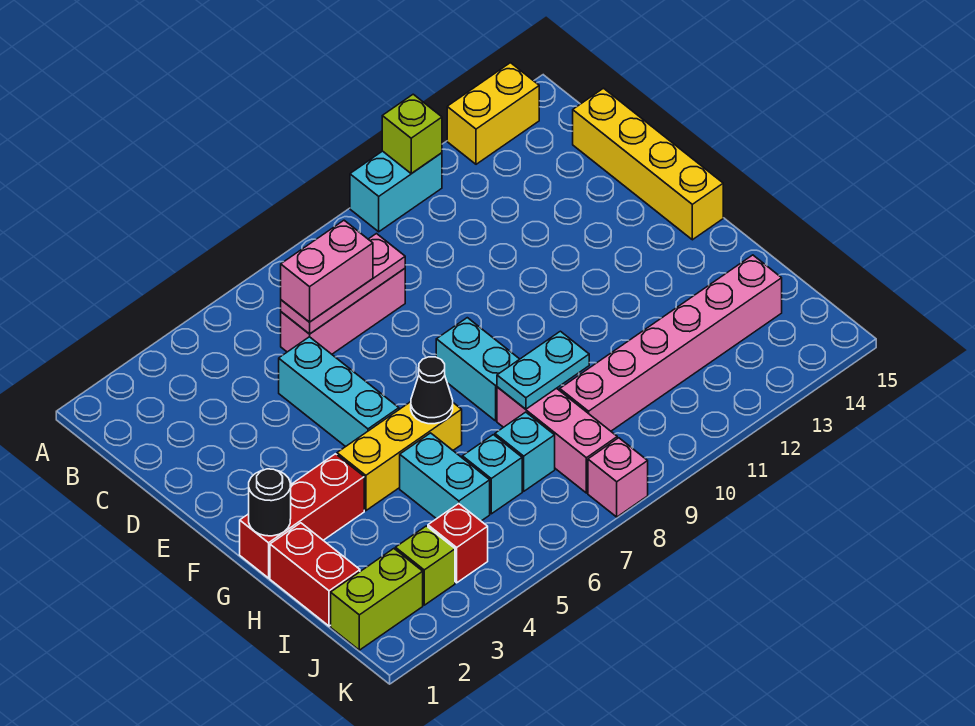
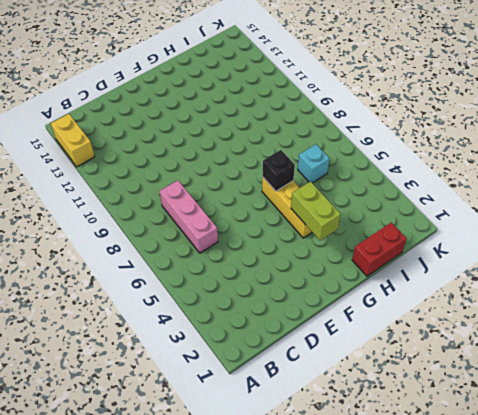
lime 1x2 brick [291,182,341,240] -> lime 1x2 brick moved to [331,549,423,650]
black 1x1 brick [262,150,295,191] -> black 1x1 cone [411,357,453,424]
none -> cyan 1x2 brick [350,151,442,232]
none -> yellow 1x4 brick [573,88,723,240]
none -> cyan 1x3 brick [279,337,399,447]

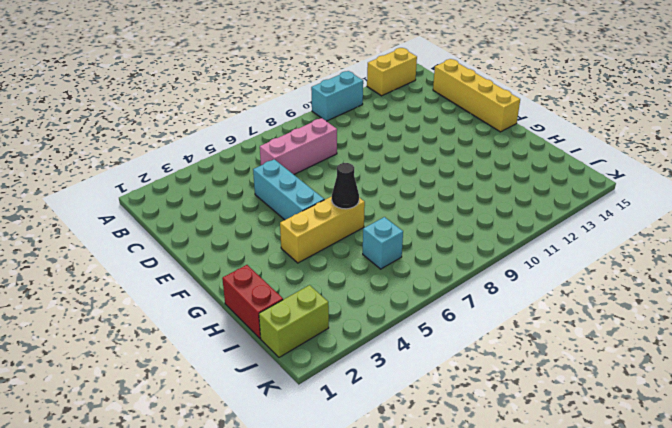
none -> cyan 1x2 brick [436,318,519,421]
none -> red 1x3 brick [240,454,364,578]
none -> cyan 1x2 brick [400,433,490,521]

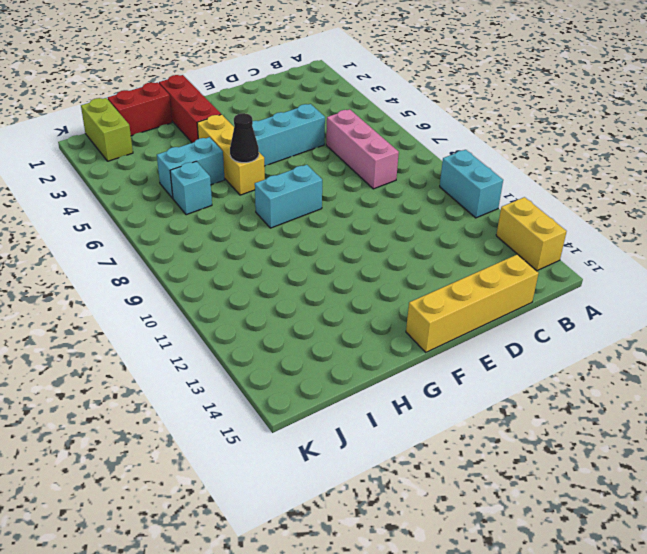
none -> pink 1x3 brick [497,387,617,493]
none -> cyan 1x1 brick [495,412,555,491]
none -> pink 1x6 brick [560,255,782,431]

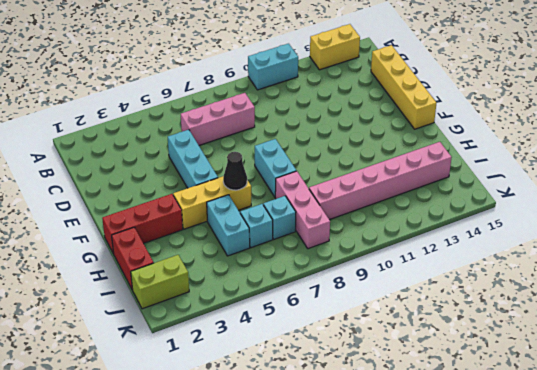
none -> lime 1x1 brick [395,526,455,605]
none -> red 1x1 brick [428,504,488,583]
none -> pink 1x1 brick [588,438,648,517]

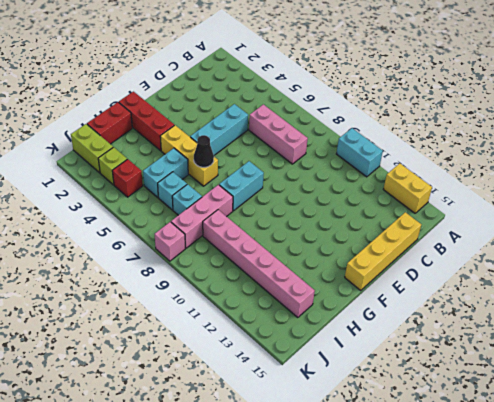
none -> lime 1x1 brick [382,94,442,174]
none -> pink 1x3 plate [281,234,405,334]
none -> black 1x1 round brick [249,469,291,536]

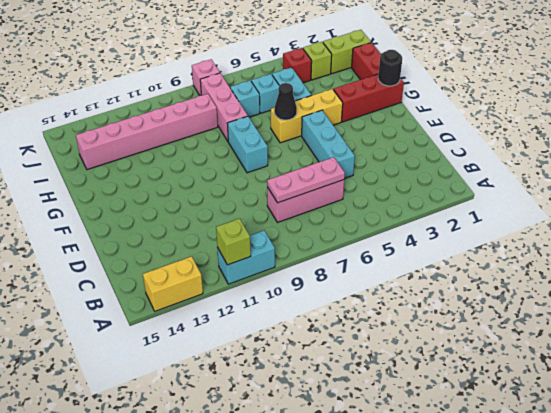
none -> yellow 1x4 brick [573,88,723,240]
none -> cyan 1x2 plate [497,331,589,409]
none -> pink 1x2 brick [281,220,373,322]

